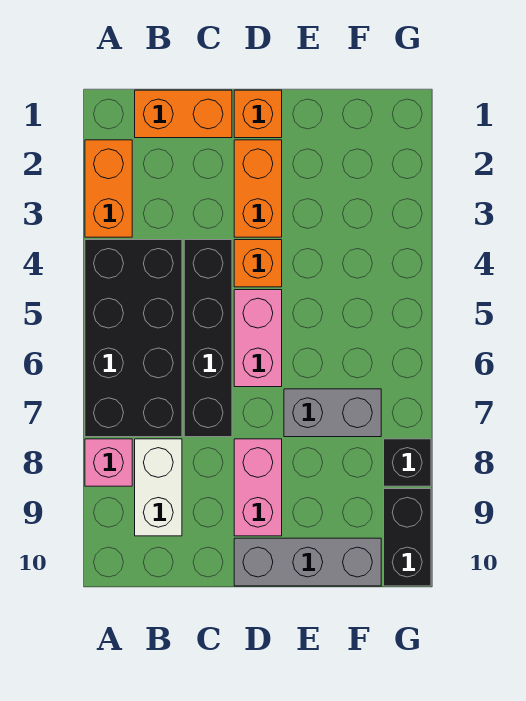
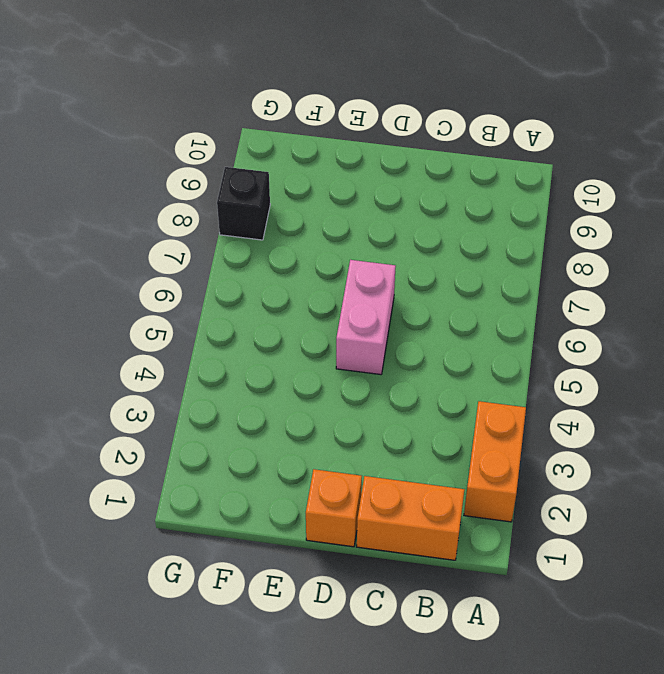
none -> black 2x4 brick [85,240,182,437]
none -> pink 1x1 brick [85,439,132,486]
none -> white 1x2 brick [135,439,182,536]

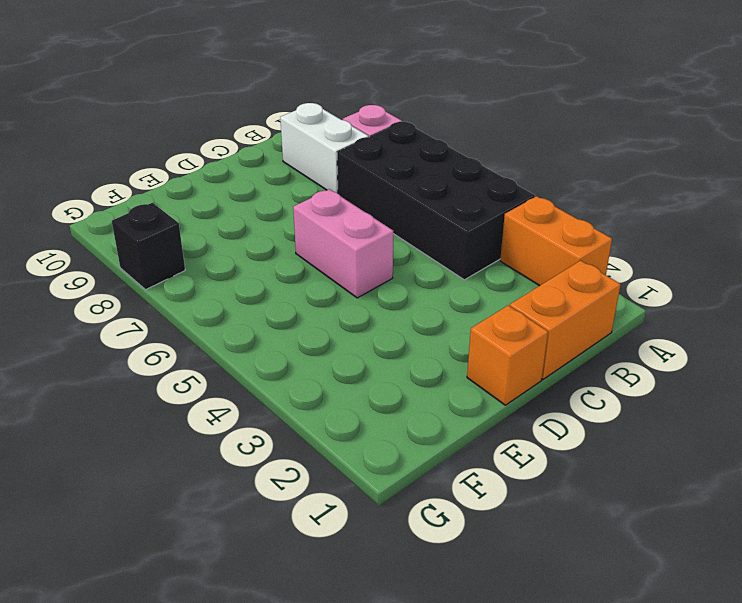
none -> black 1x4 brick [184,240,232,437]
none -> orange 1x2 brick [234,140,282,237]
none -> orange 1x1 brick [234,240,282,287]

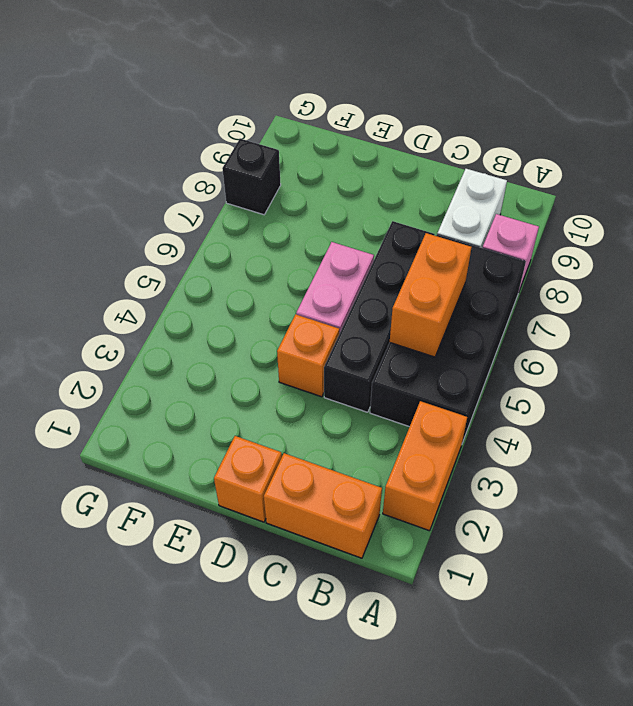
orange 1x2 brick [390,233,472,357] -> orange 1x2 brick moved to [234,140,282,237]
none -> pink 1x2 brick [234,439,282,536]
none -> grey 1x3 brick [234,538,381,586]
none -> grey 1x2 brick [284,389,381,437]

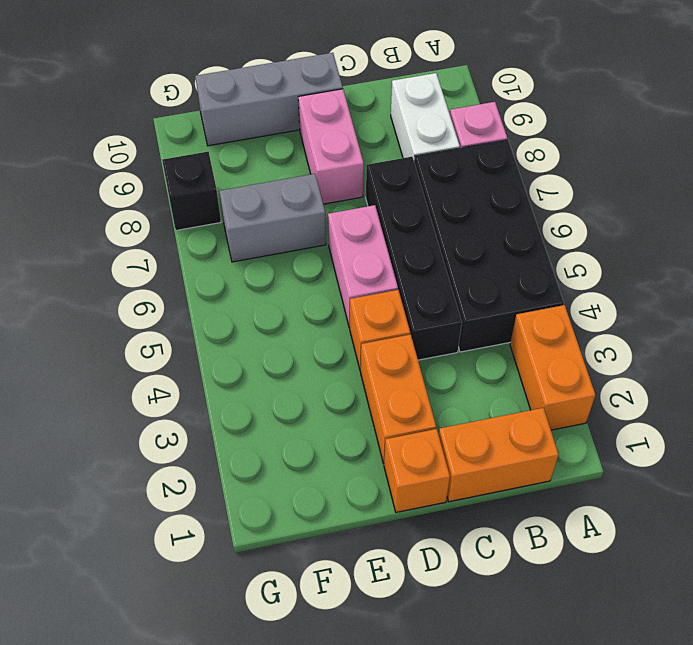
none -> black 1x2 brick [384,489,431,586]

